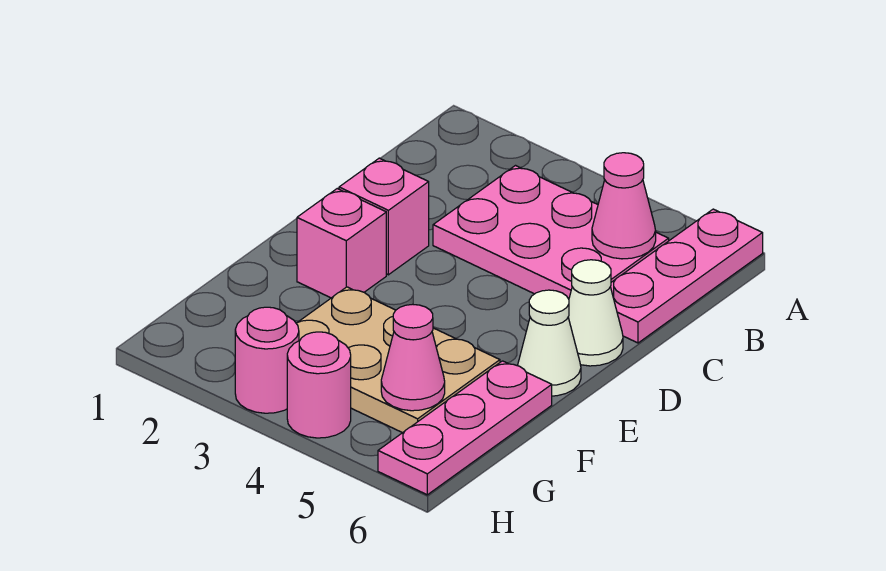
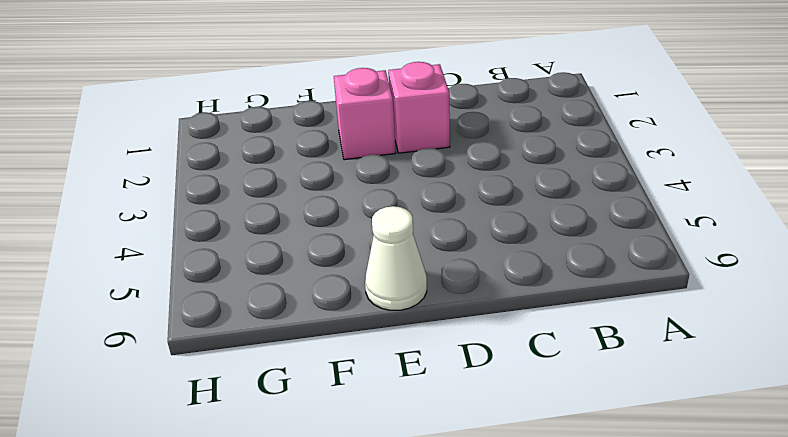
none -> pink 1x3 plate [610,209,763,343]
none -> pink 2x3 plate [433,166,669,299]
none -> white 1x1 cone [568,260,623,366]

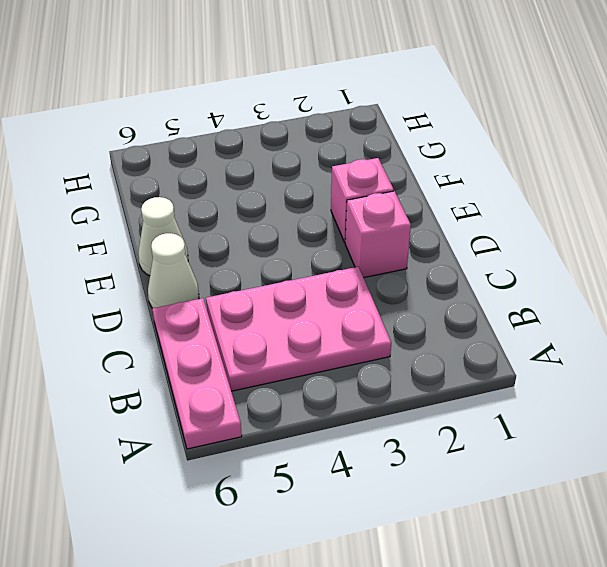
none -> tan 2x3 plate [296,287,500,433]
none -> pink 1x3 plate [378,361,552,495]
none -> pink 1x1 round brick [235,307,299,413]

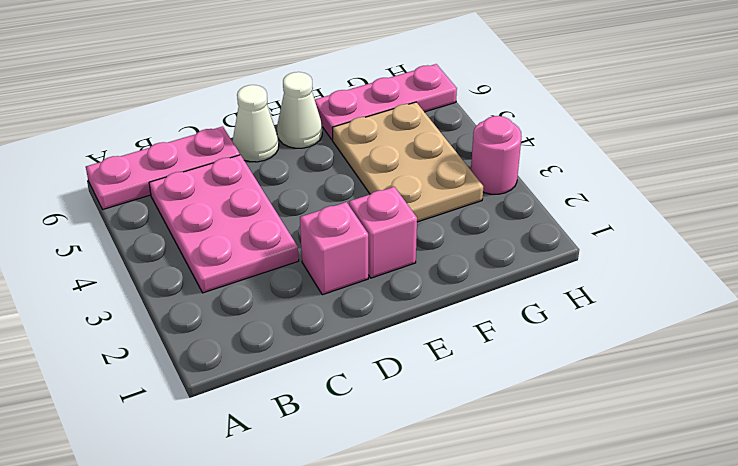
none -> pink 1x1 round brick [287,332,351,438]
none -> pink 1x1 cone [592,153,656,259]
none -> pink 1x1 cone [381,304,445,411]

